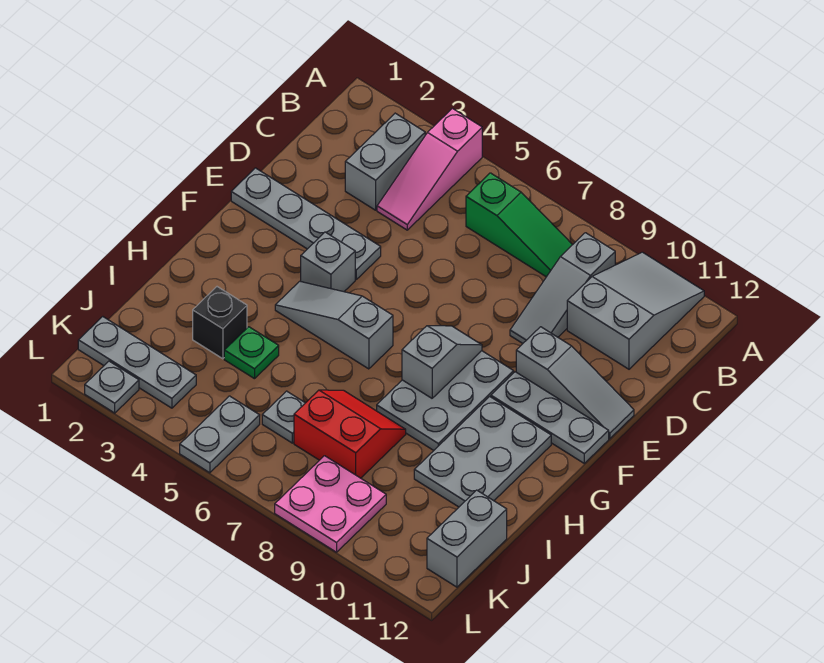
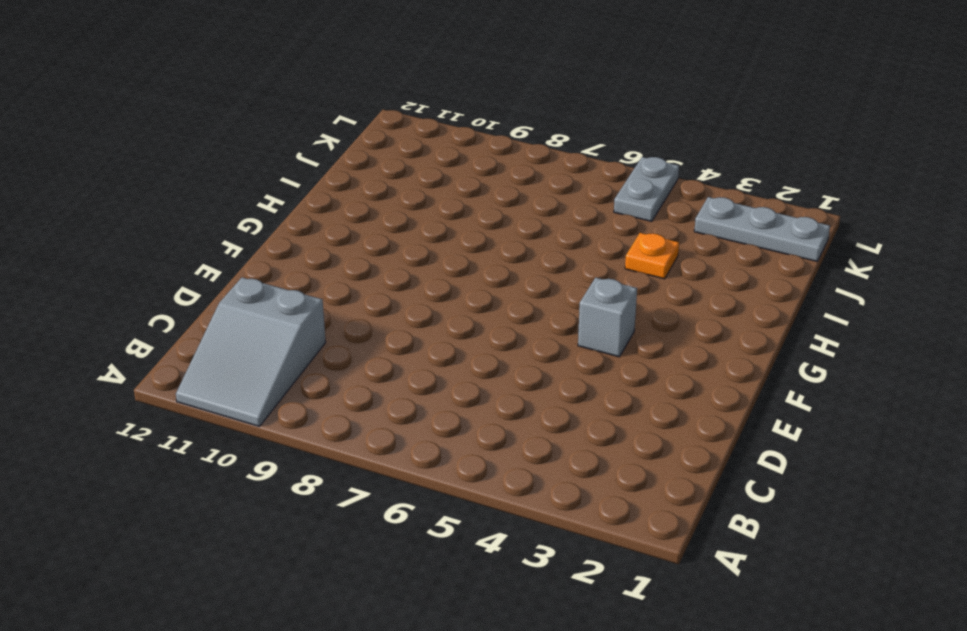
orange 1x1 plate [625,233,679,279] -> green 1x1 plate [224,327,279,379]
none -> pink 1x3 slope [377,108,482,230]
none -> grey 1x2 brick [345,113,425,210]
none -> green 1x3 slope [466,173,572,277]

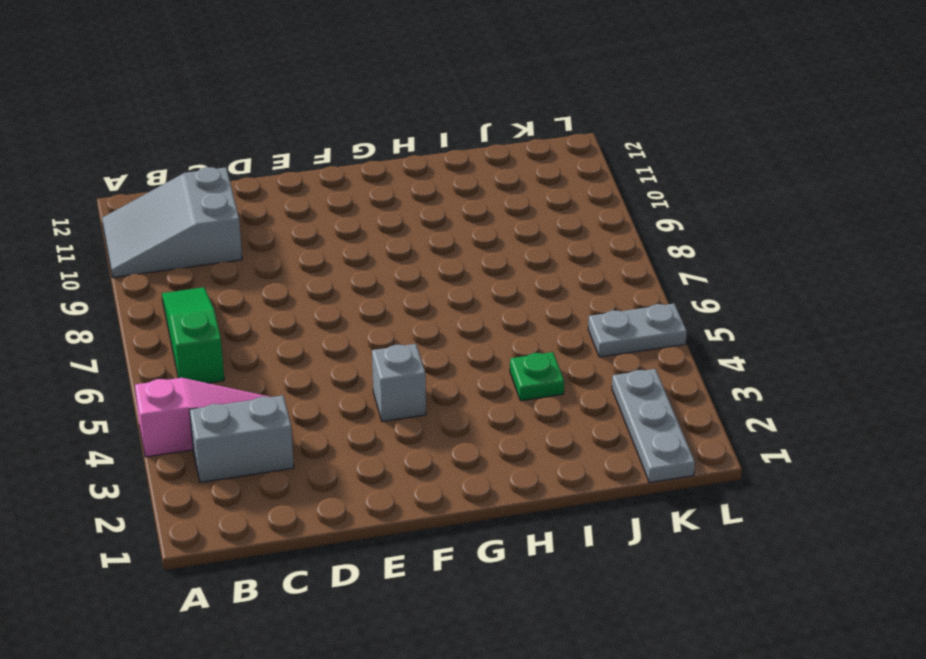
none -> grey 1x3 slope [510,233,615,343]
none -> grey 1x4 plate [231,168,381,279]
none -> grey 1x3 slope [516,327,634,439]

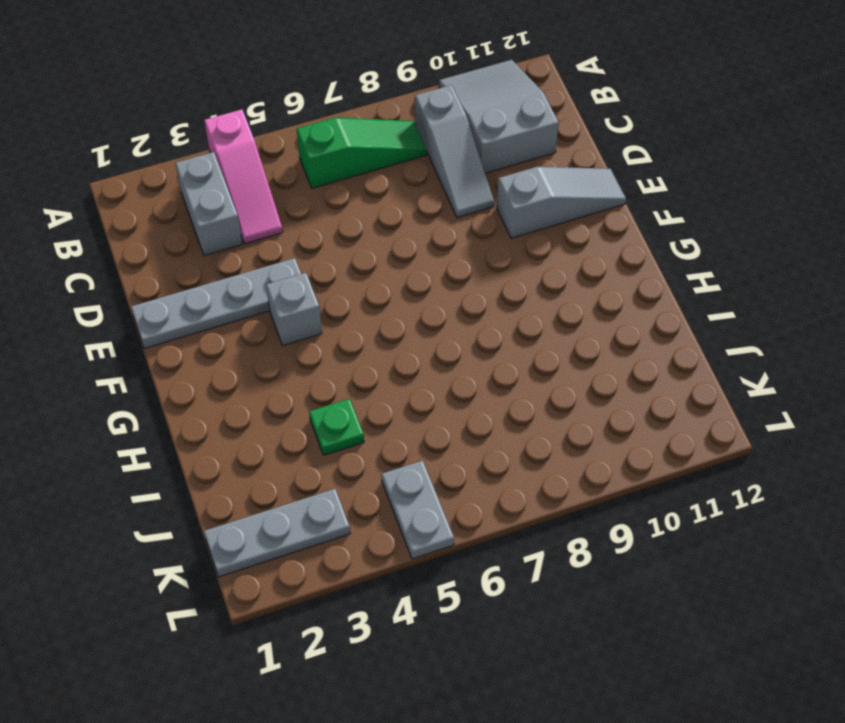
none -> grey 2x3 plate [377,351,514,450]
none -> grey 1x3 plate [491,372,609,463]
none -> grey 1x3 slope [275,281,393,369]

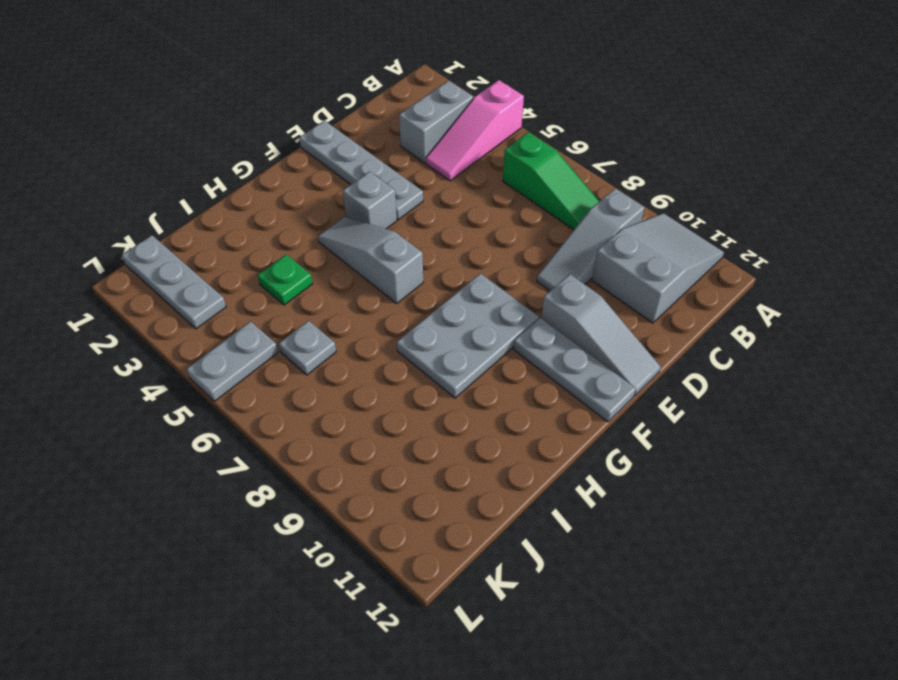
none -> grey 2x3 plate [414,396,551,507]
none -> black 1x1 brick [193,287,247,359]
none -> red 2x2 slope [294,390,406,478]

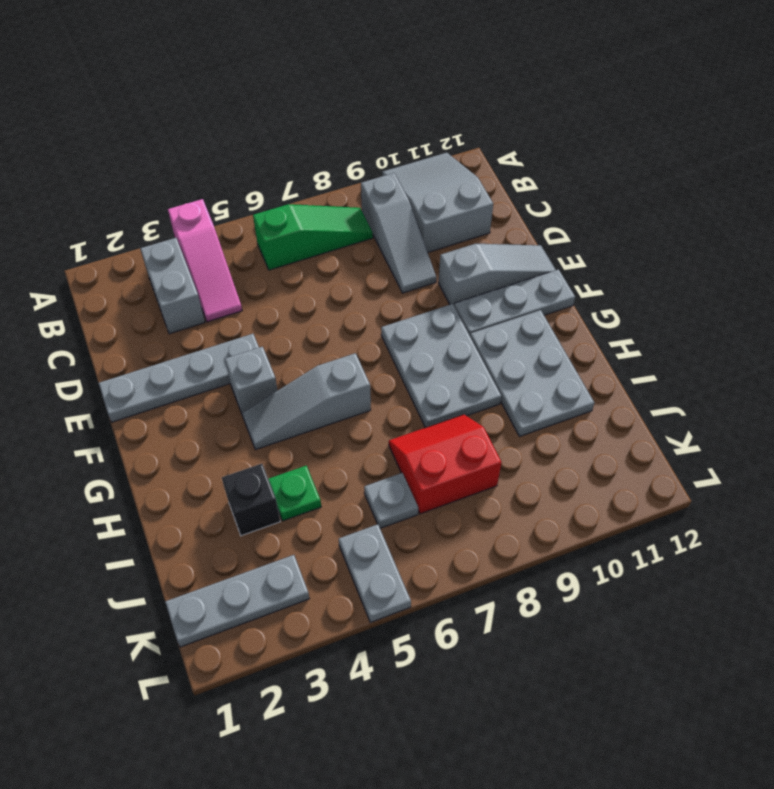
none -> grey 1x2 brick [427,490,507,587]
none -> pink 2x2 plate [275,456,386,552]
none -> grey 1x1 plate [85,361,139,413]

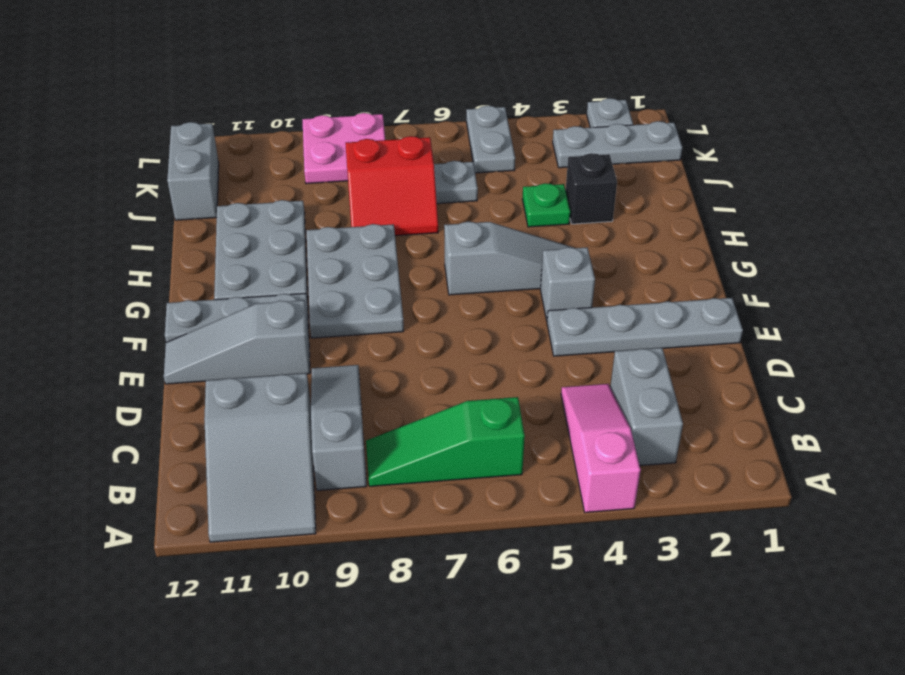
none -> grey 1x2 slope [402,326,482,398]

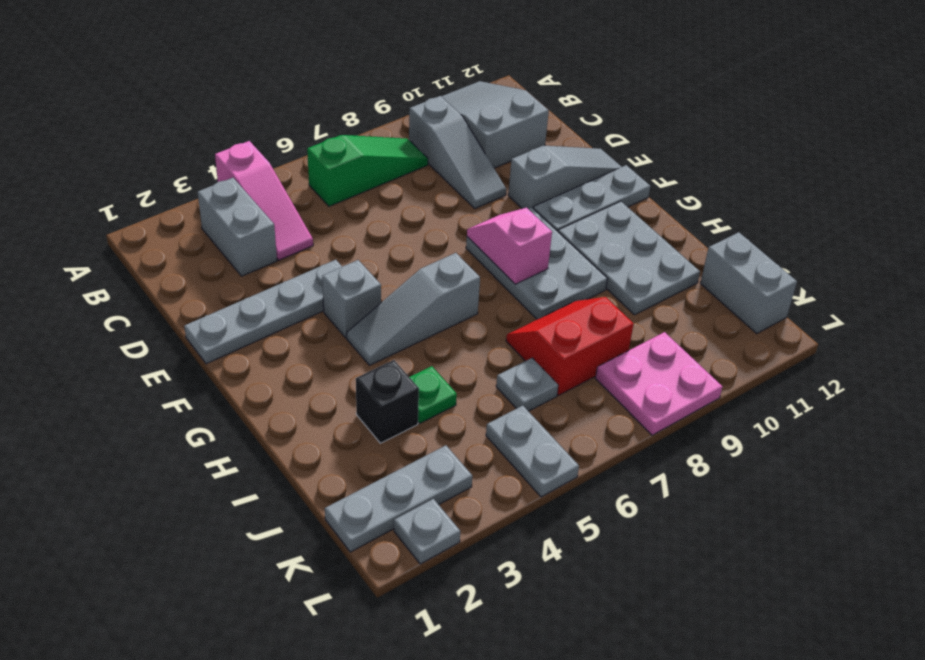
pink 1x2 slope [467,208,552,284] -> grey 1x2 slope [402,326,482,398]

